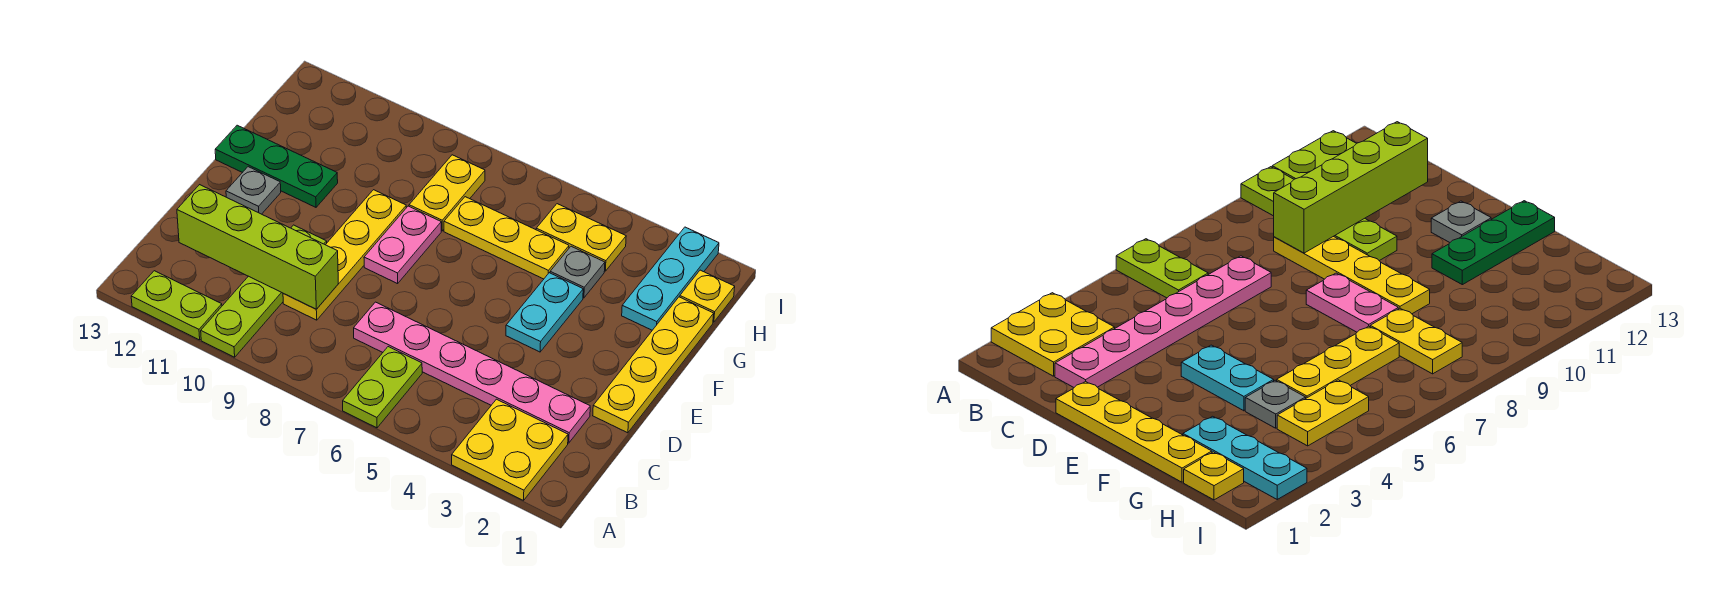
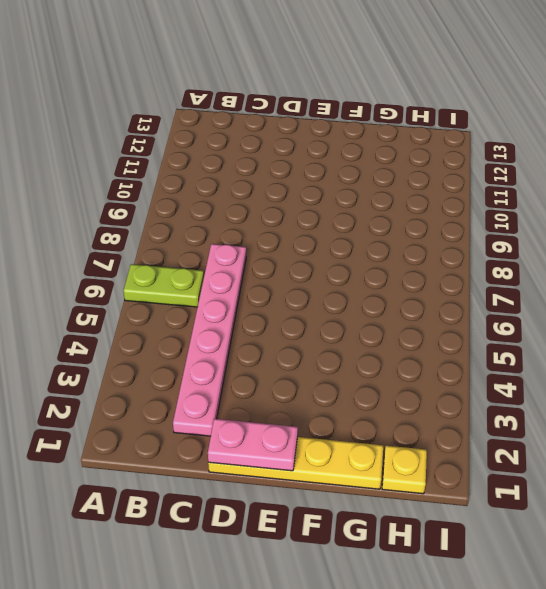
pink 1x2 plate [208,419,298,471] -> pink 1x2 plate moved to [364,206,441,284]
none -> yellow 2x2 plate [452,399,568,500]
none -> lime 1x4 plate [201,225,327,357]
none -> lime 1x2 plate [131,271,222,340]

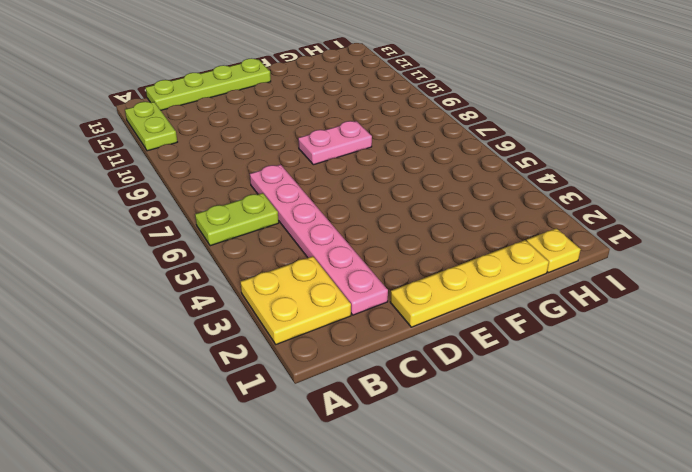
lime 1x4 plate [146,58,271,110] -> lime 1x4 plate moved to [201,225,327,357]
none -> yellow 1x4 plate [283,190,406,320]
none -> cyan 1x2 plate [506,273,583,352]
none -> grey 1x1 plate [226,167,281,214]

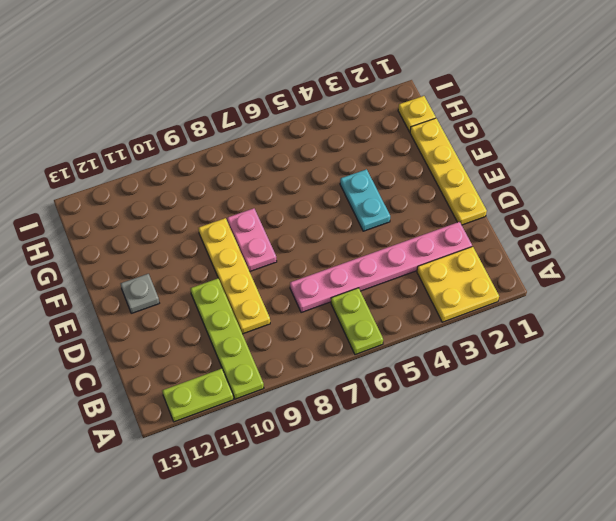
none -> green 1x3 plate [215,125,338,207]
none -> cyan 1x3 plate [622,227,719,330]
none -> grey 1x1 plate [550,246,605,298]

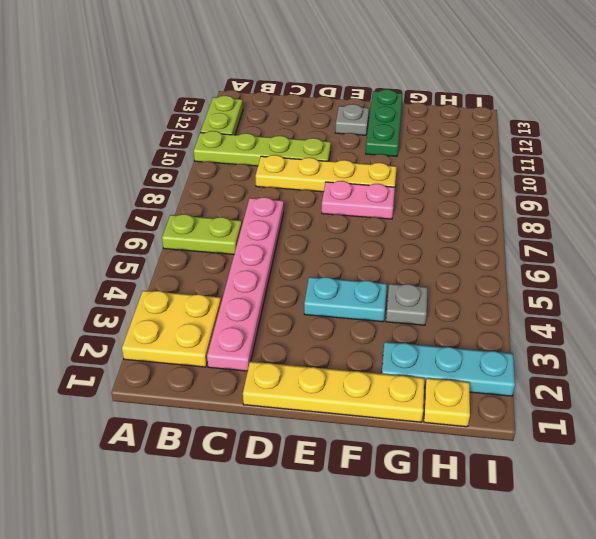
none -> yellow 1x3 plate [444,197,569,279]
none -> yellow 1x2 plate [409,155,485,231]
none -> yellow 1x2 plate [536,204,626,271]

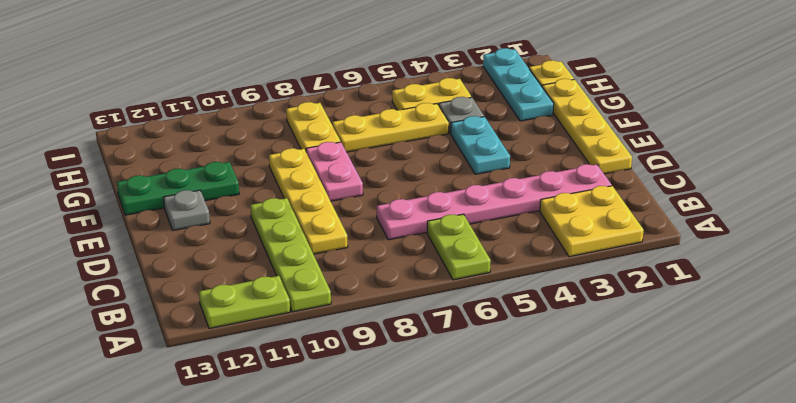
none -> lime 1x4 brick [177,185,338,309]

